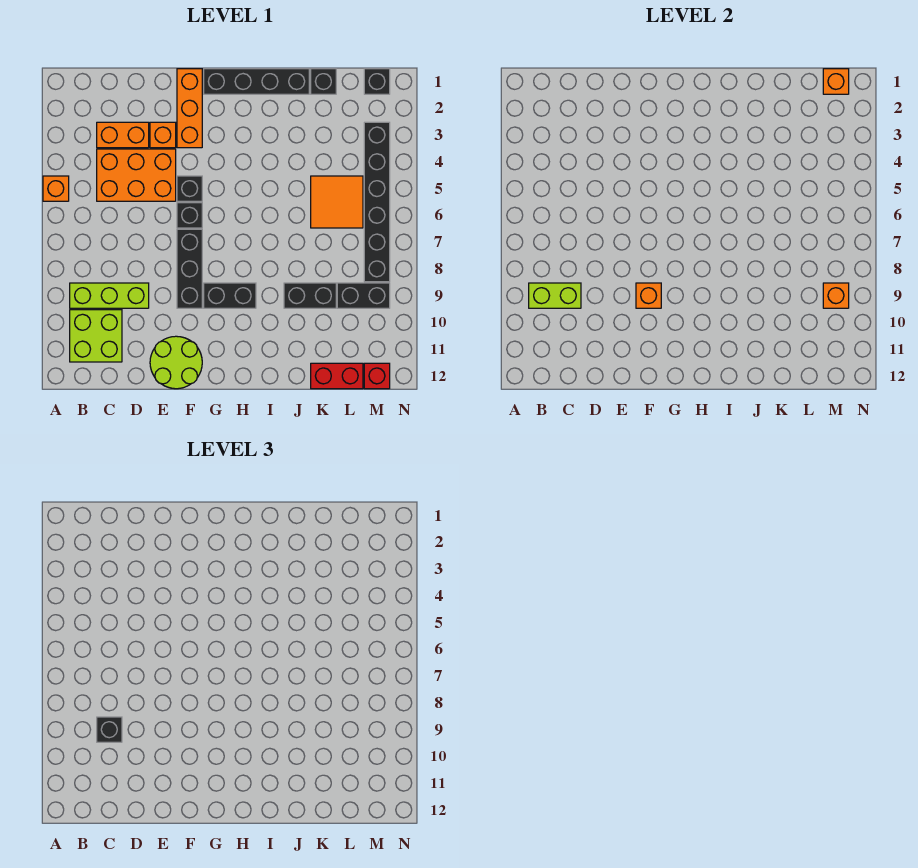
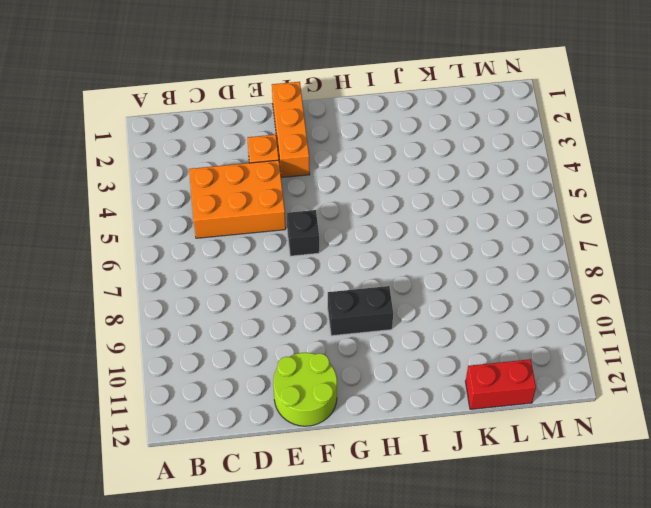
none -> orange 1x1 brick [43,176,69,201]
none -> lime 1x3 brick [70,283,149,308]
none -> lime 2x2 brick [70,310,122,362]

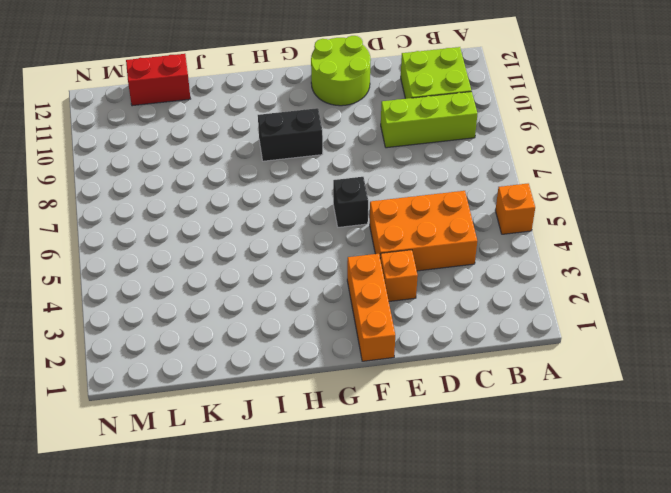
none -> orange 1x2 brick [97,122,149,148]
none -> black 1x1 brick [177,176,202,201]
none -> black 1x3 brick [177,229,202,308]

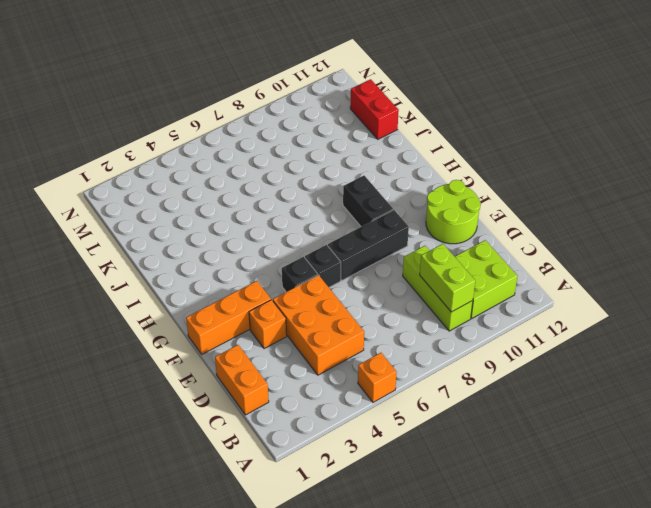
orange 1x2 brick [215,345,269,415] -> orange 1x2 brick moved to [97,122,149,148]
none -> black 1x4 brick [204,69,309,94]
none -> black 1x2 brick [284,283,336,308]
none -> black 1x1 brick [311,69,336,94]

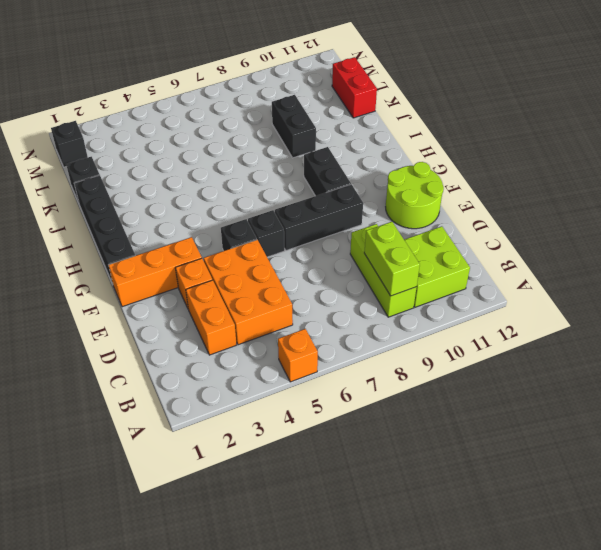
none -> orange 2x2 tile [311,176,363,228]
none -> black 1x2 brick [337,283,390,308]
none -> black 1x6 brick [364,122,390,282]

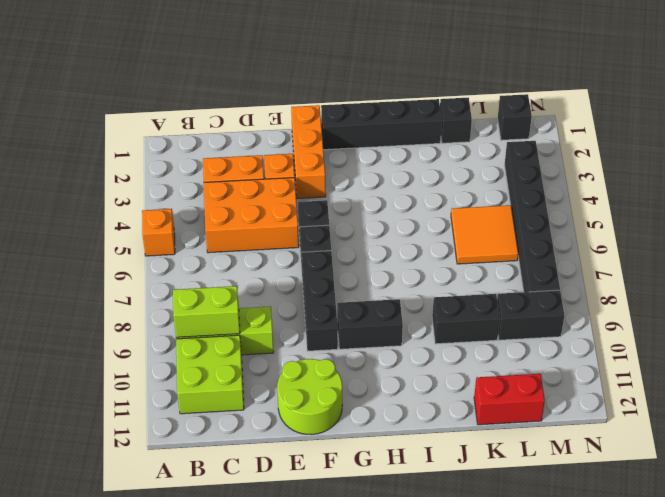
none -> red 1x1 brick [364,363,390,389]
none -> orange 1x1 brick [636,283,661,308]
none -> orange 1x1 brick [823,69,849,94]

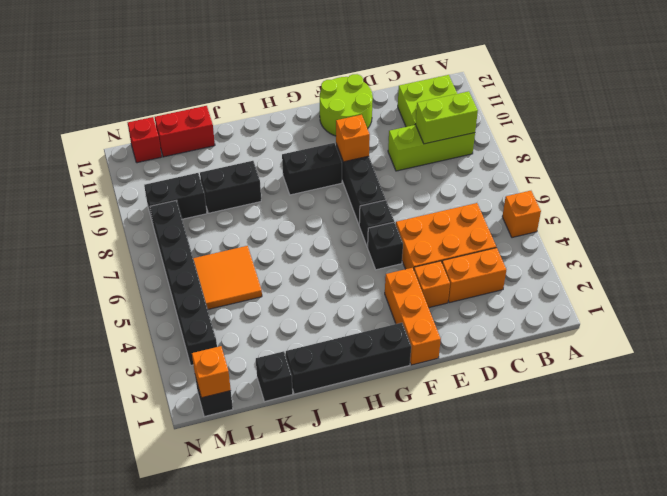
none -> orange 1x1 brick [823,283,849,308]
none -> black 1x1 brick [97,717,122,742]

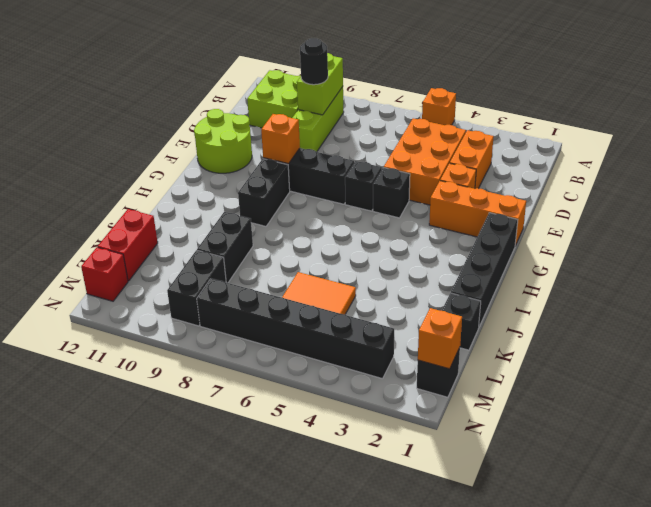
black 1x1 round brick [300,38,328,85] -> black 1x1 brick [97,717,122,742]
none -> orange 1x1 brick [823,283,849,308]

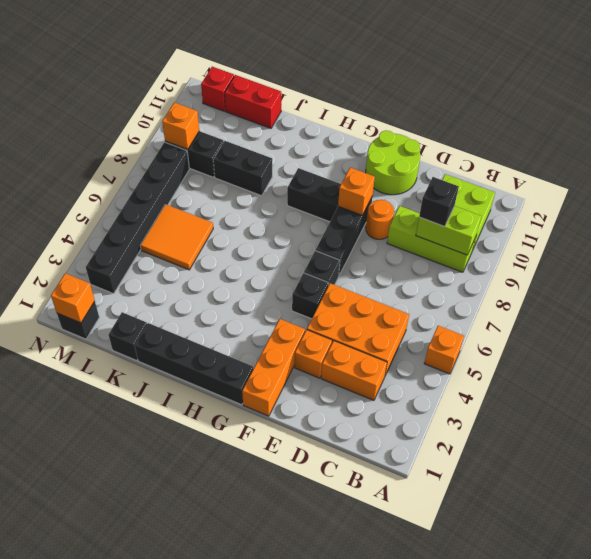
orange 1x1 round brick [366,200,394,239] -> none

